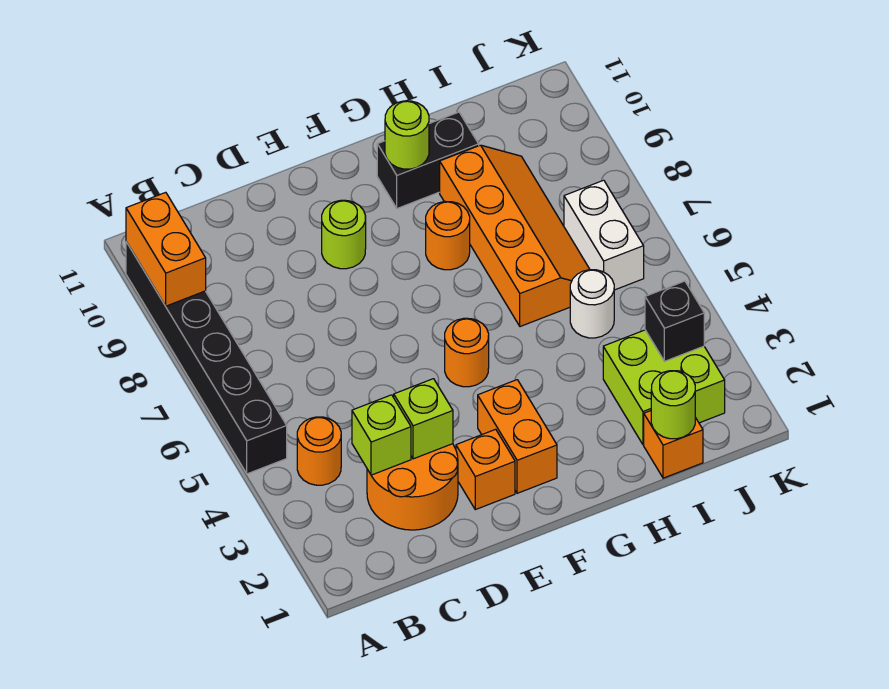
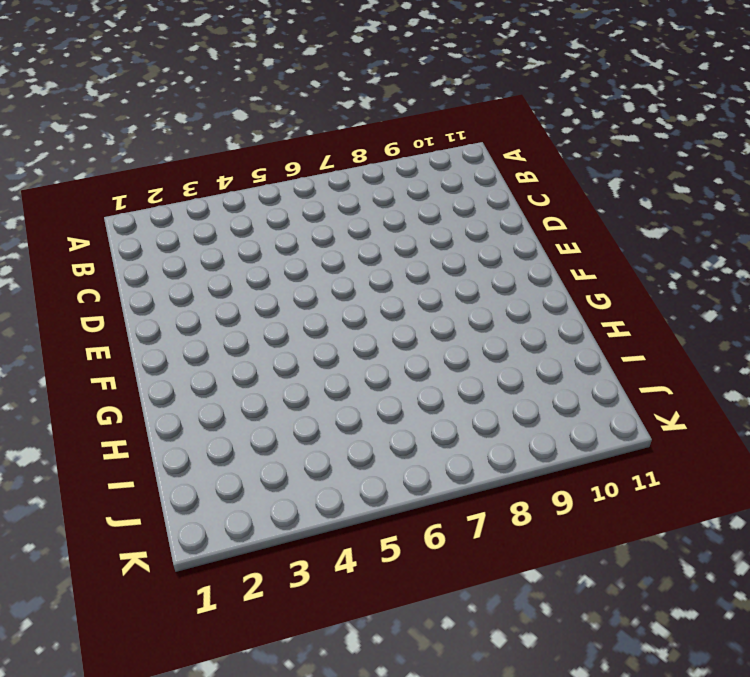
none -> black 1x6 brick [126,242,287,474]
none -> orange 1x1 round brick [297,417,341,485]
none -> orange 2x2 round brick [367,444,458,530]

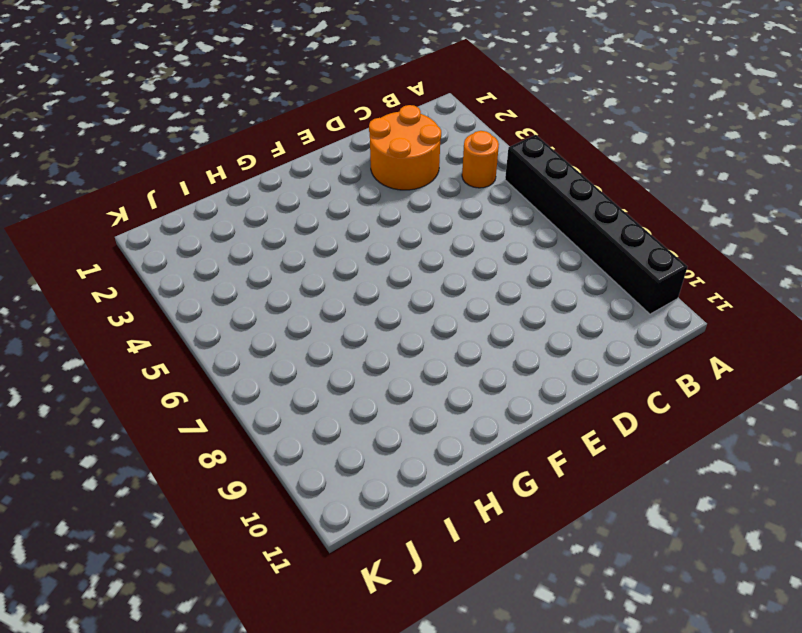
none -> orange 1x1 brick [456,429,515,510]
none -> lime 1x1 round brick [322,200,366,269]
none -> orange 1x2 brick [478,380,557,493]

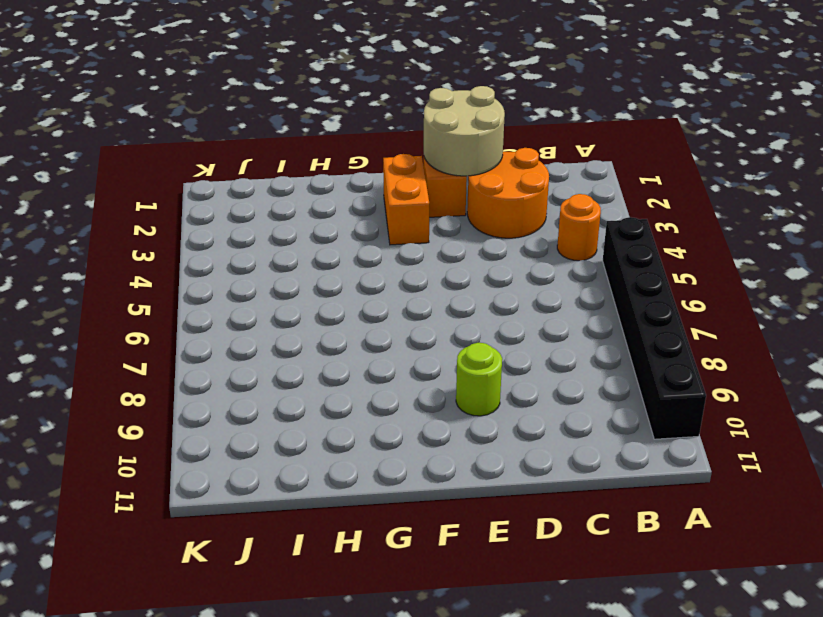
tan 2x2 round brick [424,86,505,176] -> none
none -> orange 1x1 round brick [445,318,489,387]
none -> orange 1x1 round brick [426,201,470,270]
none -> black 1x2 brick [377,112,479,208]

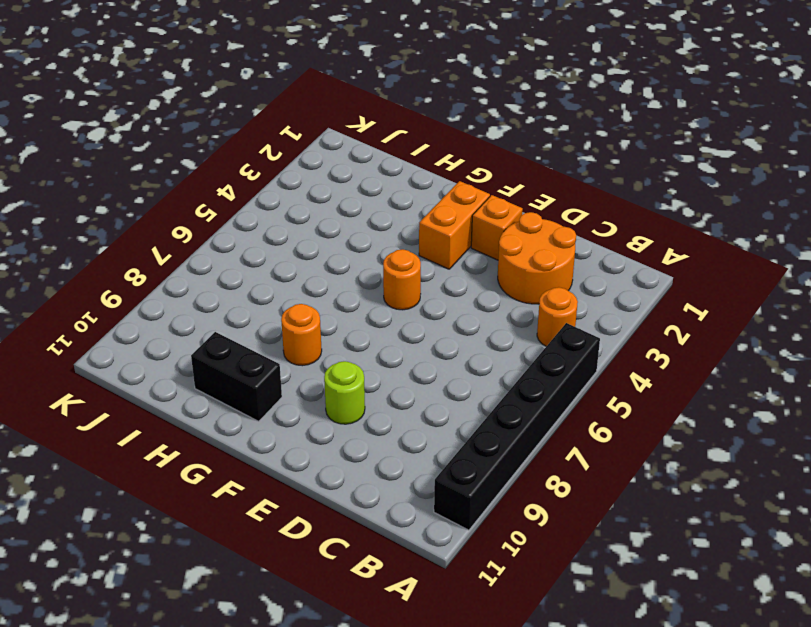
none -> orange 2x4 slope [440,145,590,327]
none -> orange 1x1 brick [644,411,703,478]
none -> lime 2x2 brick [603,330,725,445]

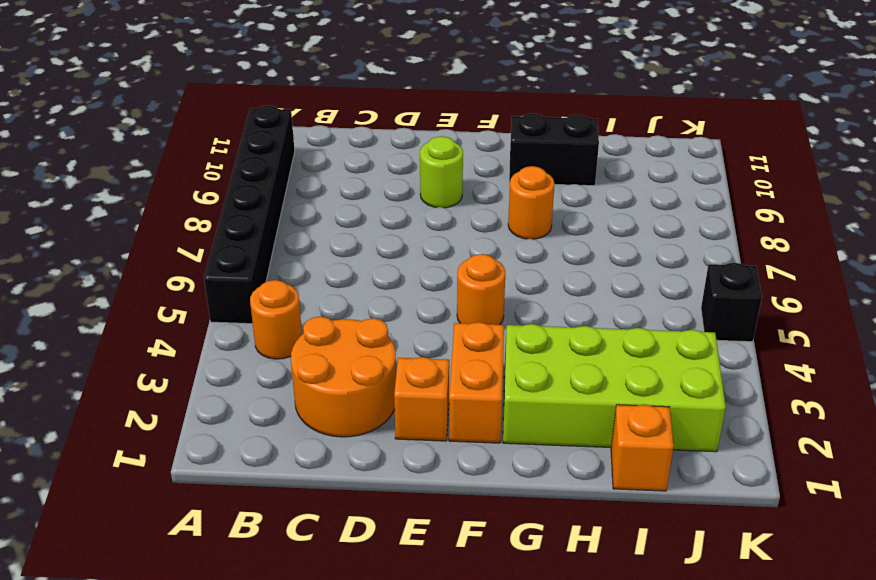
lime 2x4 brick [503,324,726,452] -> lime 2x2 brick [603,330,725,445]
black 1x1 brick [701,263,762,342] -> black 1x1 brick moved to [645,281,704,361]
none -> orange 2x4 slope [440,145,590,327]
none -> white 1x1 round brick [570,270,614,338]
none -> white 1x2 brick [564,180,644,290]

